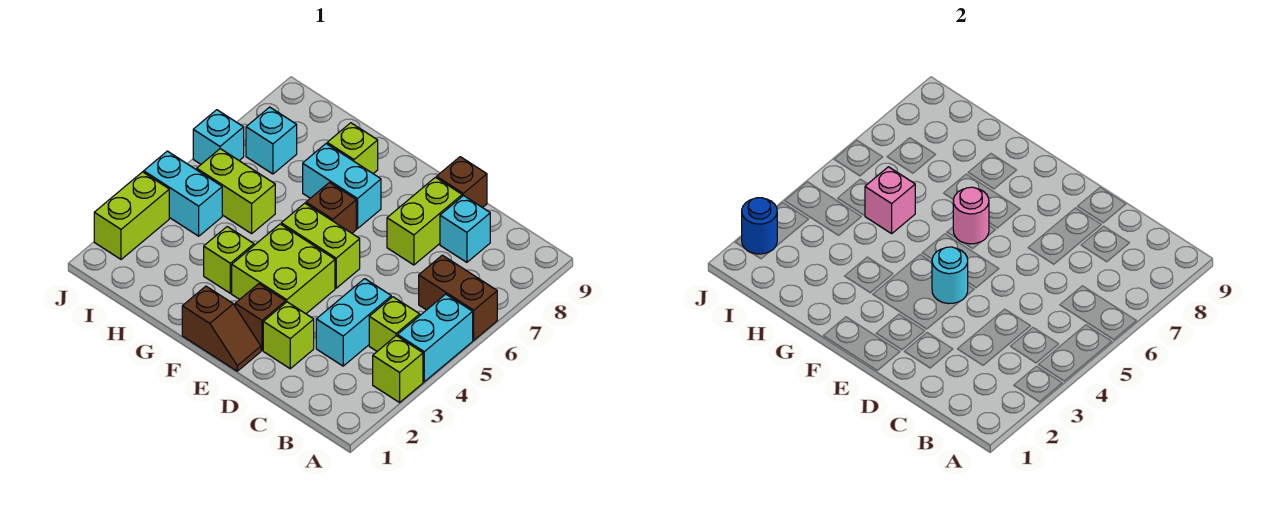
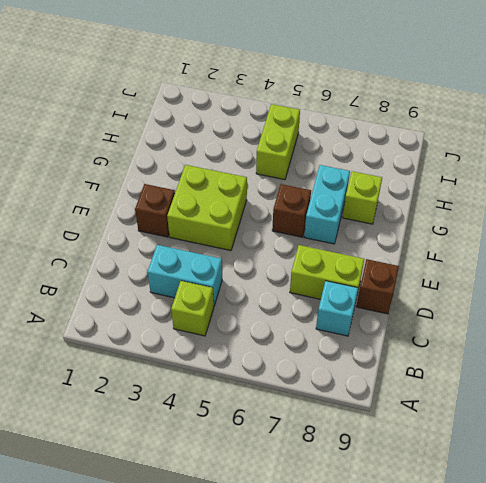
none -> lime 1x1 brick [373,336,423,402]
none -> cyan 1x2 brick [397,294,473,382]
none -> brown 1x2 brick [419,255,497,340]

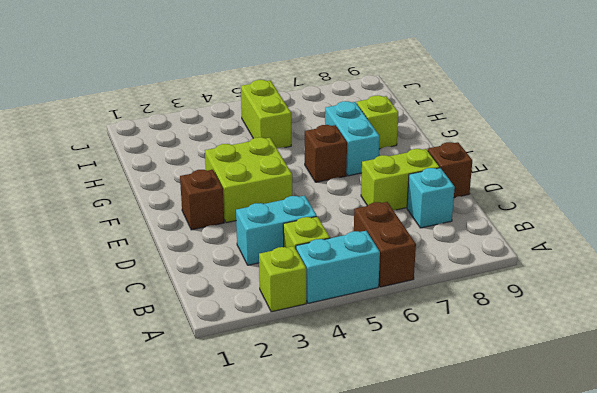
none -> lime 1x1 brick [263,302,314,369]
none -> brown 1x2 slope [182,286,261,371]
none -> lime 1x2 brick [281,203,360,288]

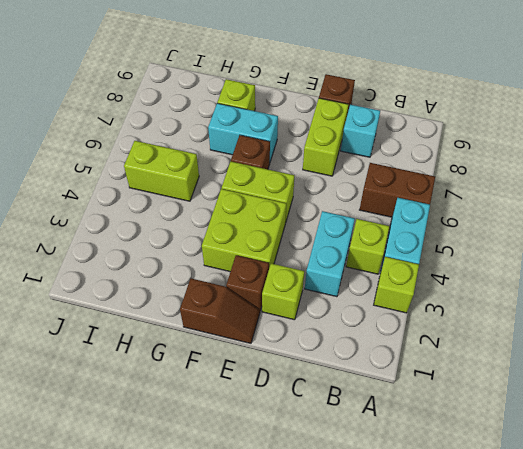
none -> lime 1x1 brick [204,227,254,293]
none -> cyan 1x2 brick [144,151,222,236]
none -> cyan 1x1 brick [246,107,297,174]

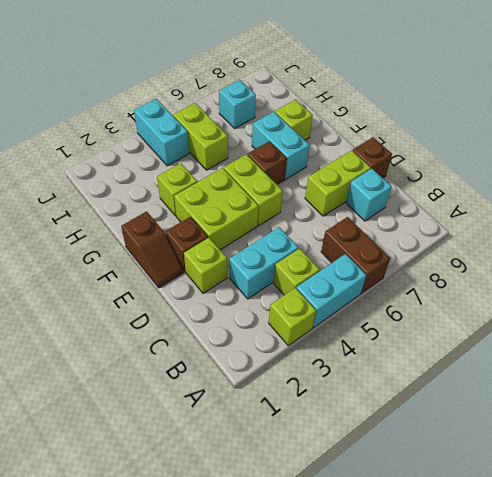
none -> lime 1x2 brick [94,172,169,259]
none -> cyan 1x1 brick [193,110,244,164]
none -> cyan 1x1 round brick [932,247,968,304]

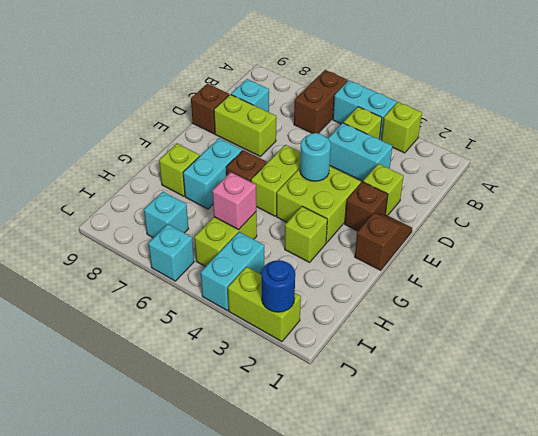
none -> pink 1x1 round brick [953,187,989,244]

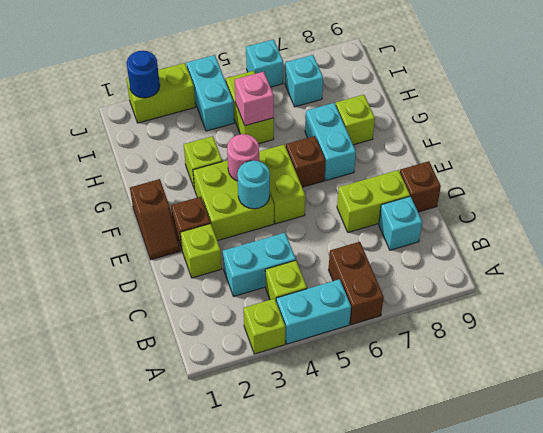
pink 1x1 round brick [227,134,259,181] -> pink 1x1 round brick moved to [953,187,989,244]

